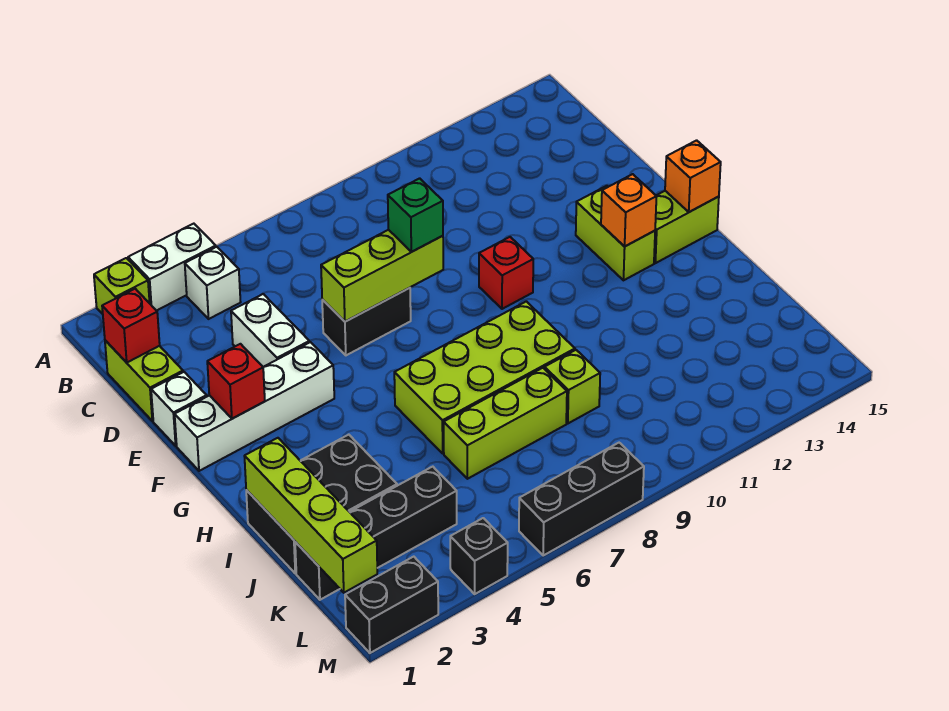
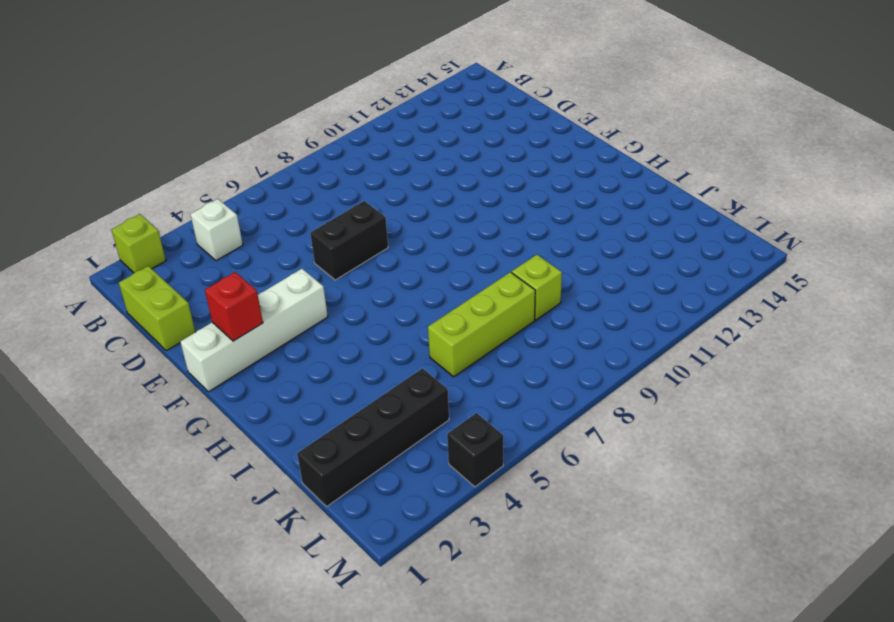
none -> white 1x2 brick [128,224,216,311]
none -> white 1x2 brick [231,294,309,367]
none -> white 1x1 brick [151,372,207,446]

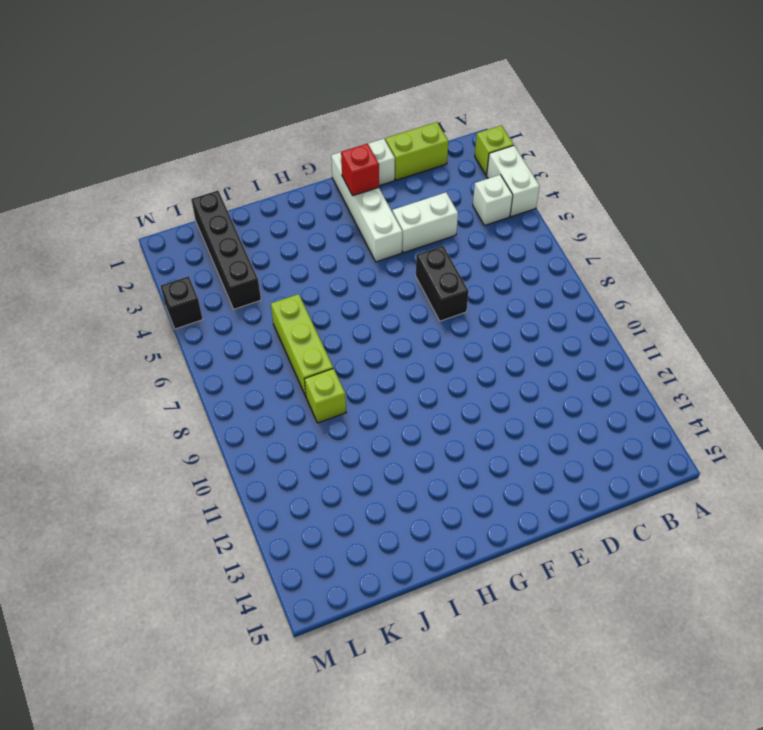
none -> red 1x1 brick [479,237,533,309]
none -> lime 1x2 brick [576,186,655,280]
none -> lime 1x2 brick [654,191,719,263]

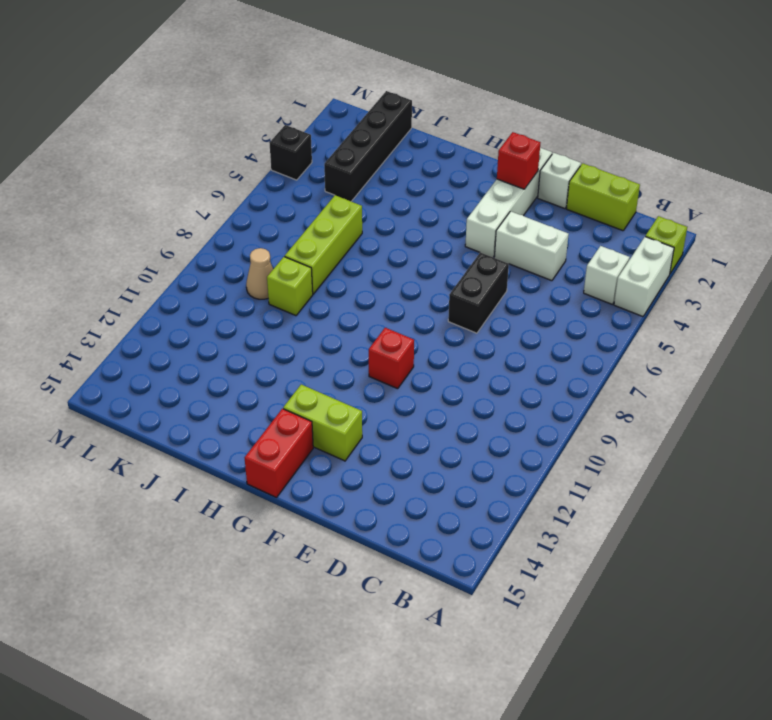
red 1x2 brick [245,409,313,497] -> lime 1x2 brick [654,191,719,263]
tan 1x1 cone [246,248,273,299] -> none
none -> lime 2x4 brick [394,301,575,453]
none -> black 2x3 brick [246,435,397,573]
none -> black 1x2 brick [345,557,438,653]

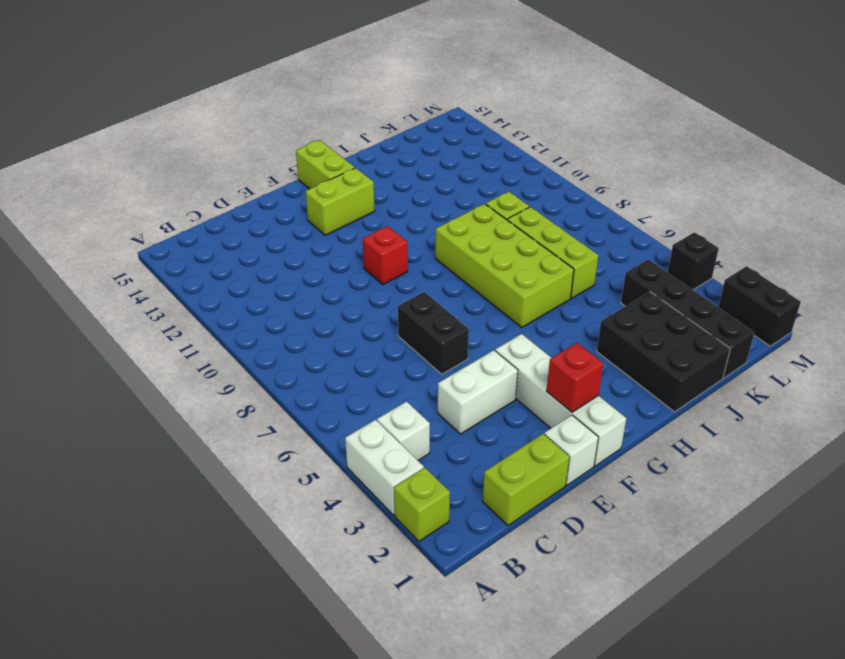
none -> black 1x3 brick [519,443,644,555]
none -> red 1x1 brick [102,289,160,363]
none -> lime 1x3 brick [321,230,443,322]

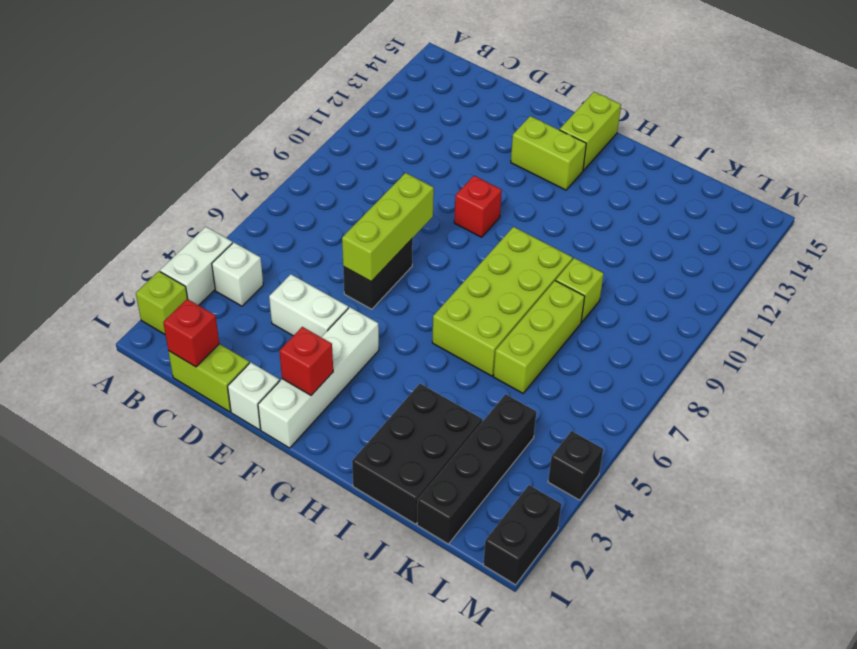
none -> black 1x3 brick [519,443,644,555]
none -> orange 1x1 brick [601,174,657,247]
none -> orange 1x1 brick [665,140,721,212]

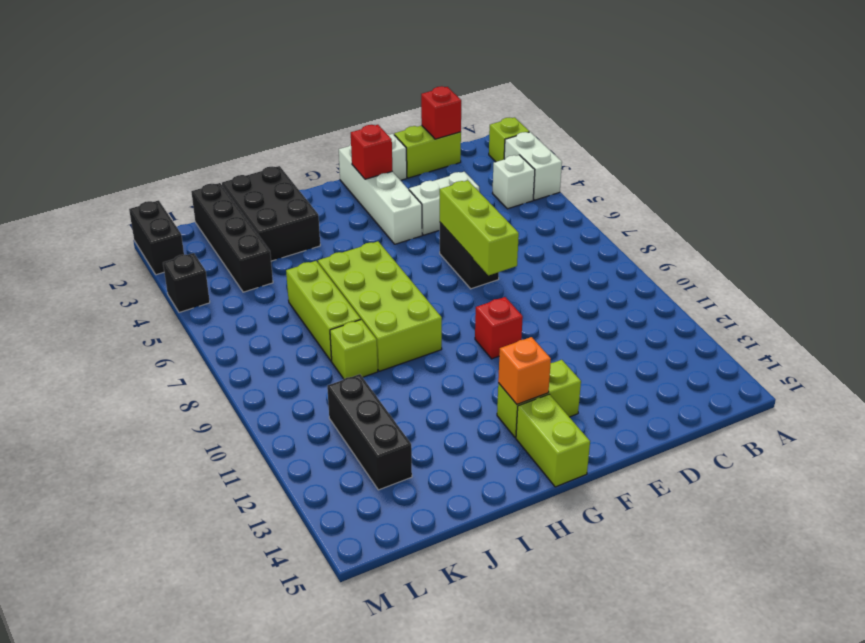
black 1x3 brick [327,374,412,490] -> black 1x3 brick moved to [519,443,644,555]
none -> orange 1x1 brick [665,140,721,212]
none -> lime 1x4 brick [244,438,377,593]
none -> green 1x1 brick [388,178,443,252]

